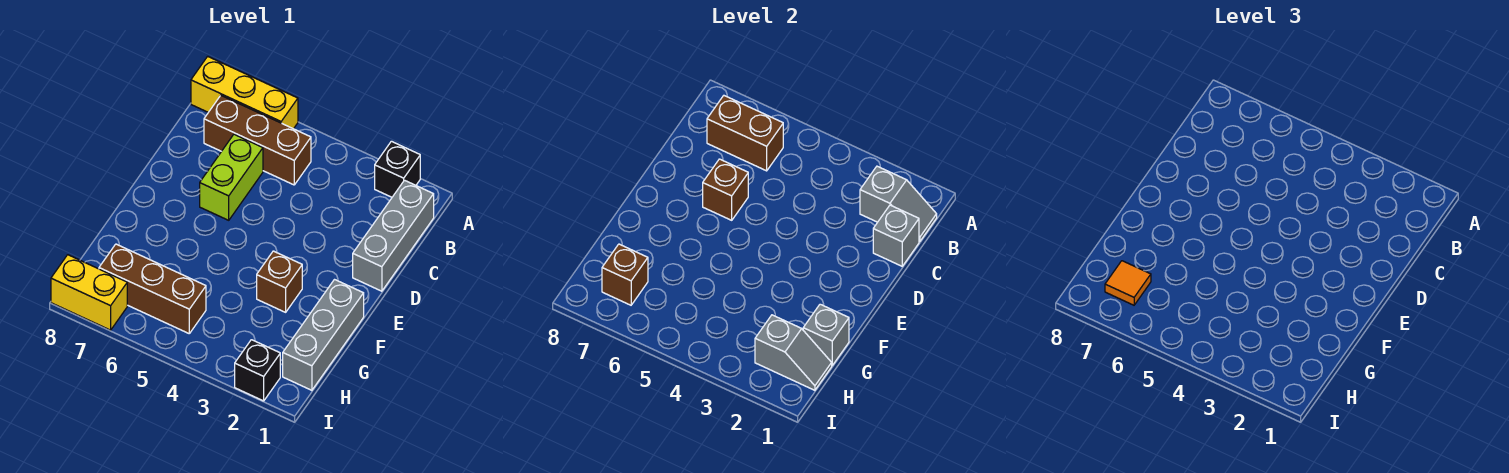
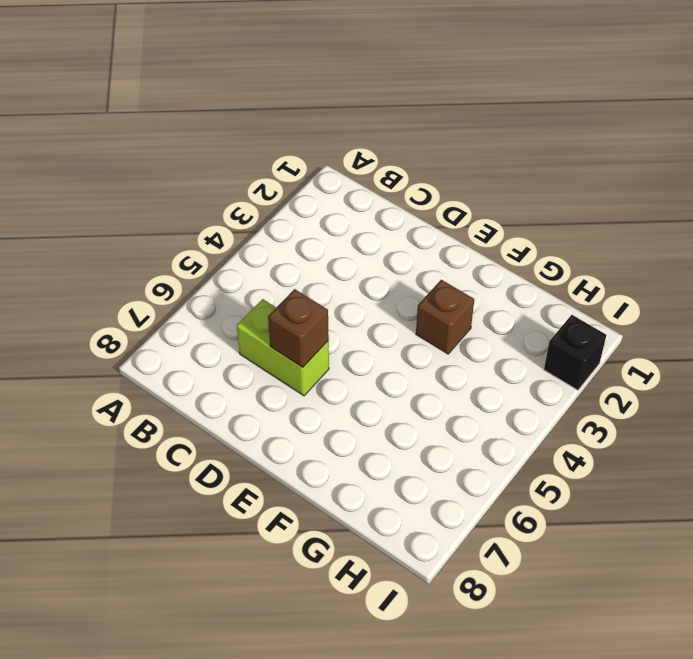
none -> black 1x1 brick [375,141,420,197]
none -> yellow 1x3 brick [191,56,298,129]
none -> grey 1x3 brick [353,180,434,291]

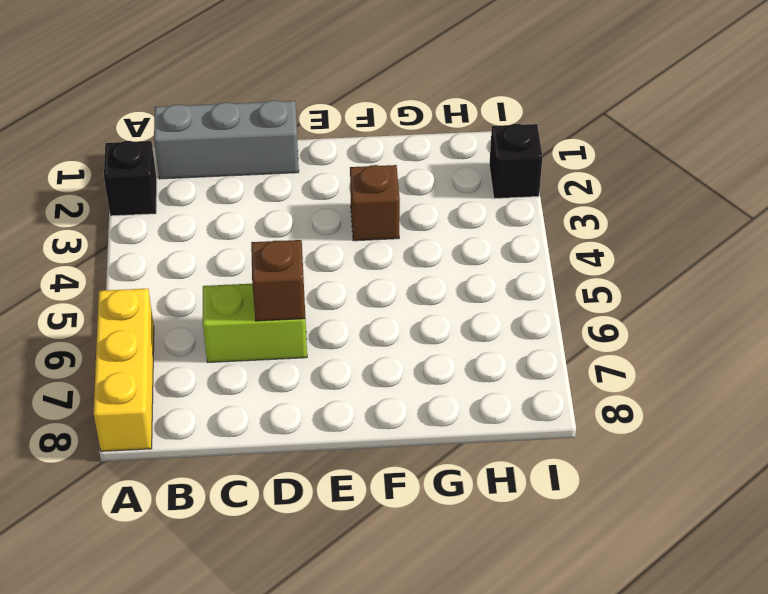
none -> brown 1x3 brick [204,96,311,185]
none -> grey 1x3 brick [283,280,364,390]
none -> brown 1x3 brick [99,244,206,333]

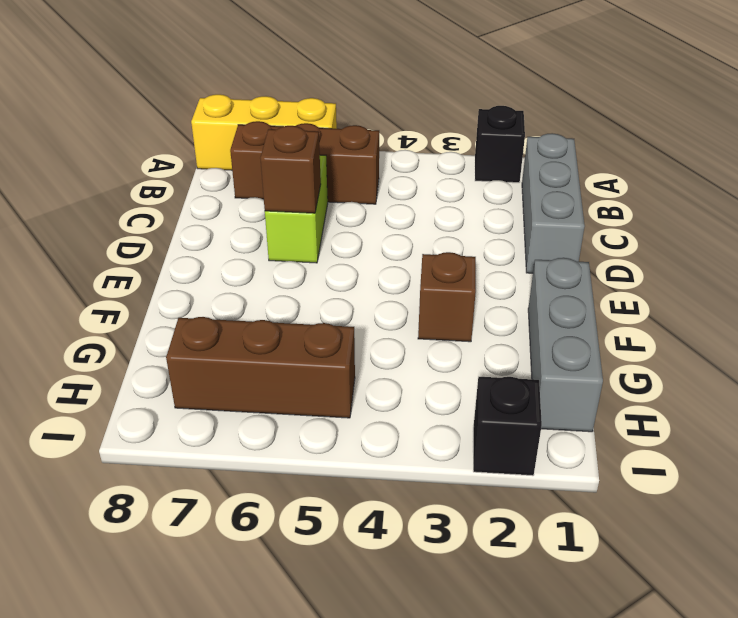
none -> yellow 1x2 brick [51,255,127,330]
none -> grey 1x2 slope [860,166,937,242]
none -> brown 1x2 brick [707,96,783,171]

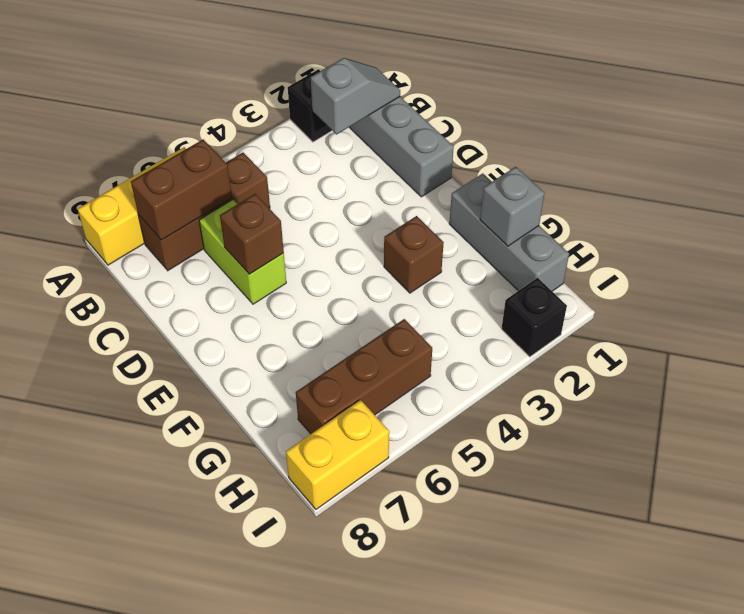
none -> grey 1x1 brick [873,205,919,266]
none -> grey 1x2 slope [755,315,832,390]
none -> brown 1x1 brick [602,244,648,305]

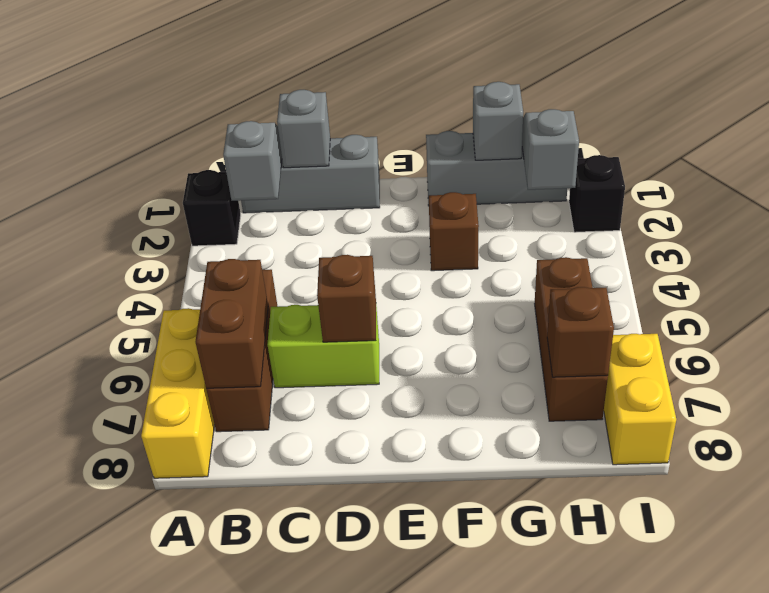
none -> orange 1x1 tile [1105,261,1151,305]

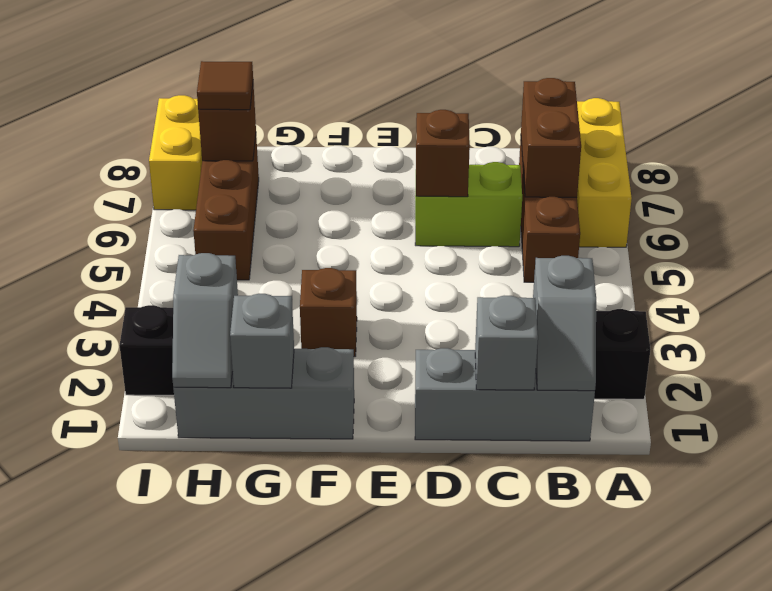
brown 1x1 tile [197,61,253,110] -> orange 1x1 tile [1105,261,1151,305]

